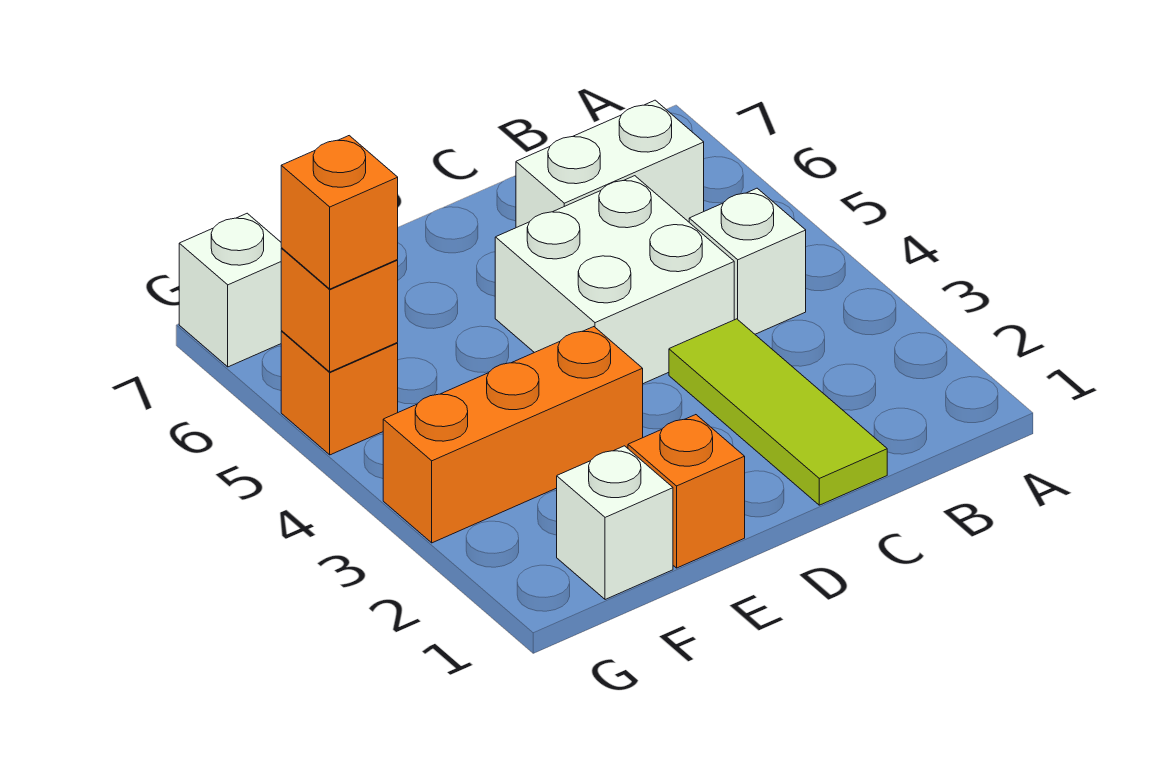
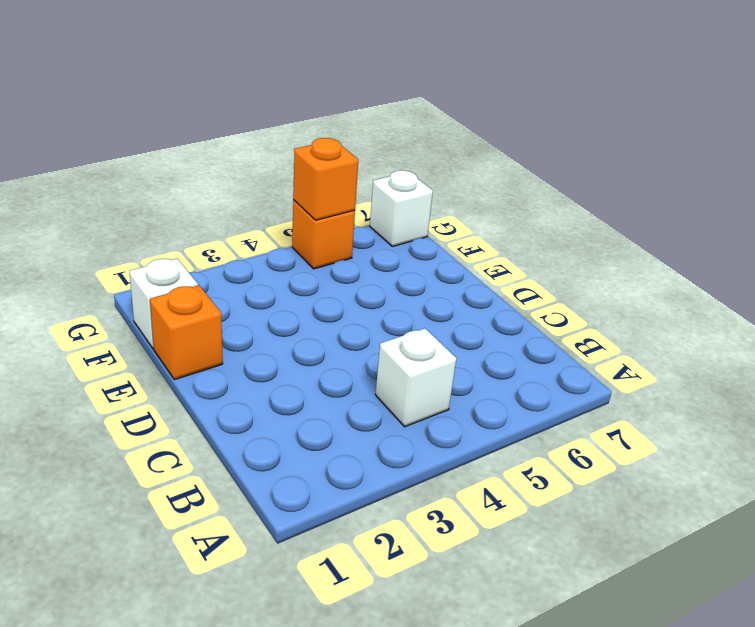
none -> white 1x2 brick [516,100,704,228]
none -> lime 1x3 tile [669,319,887,505]

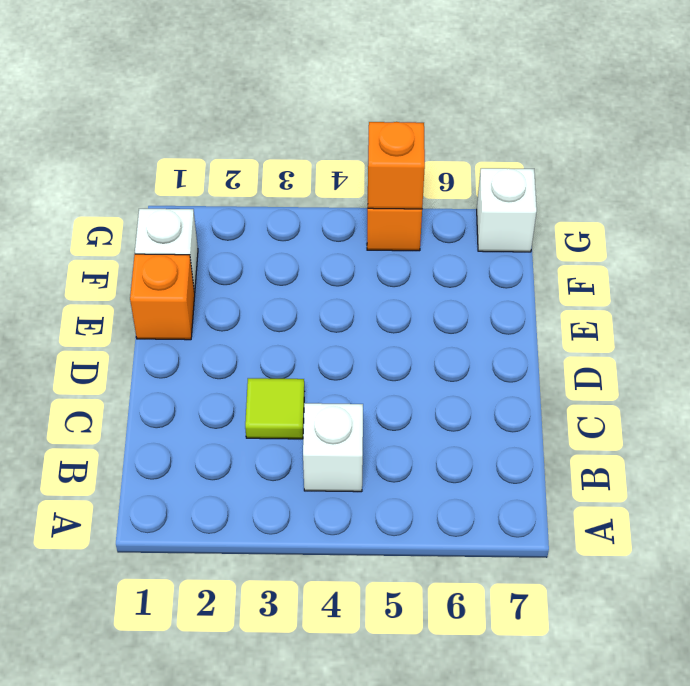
lime 1x1 tile [245,378,304,439] -> lime 1x3 tile [669,319,887,505]
none -> white 1x2 brick [516,100,704,228]
none -> white 2x2 brick [495,176,734,384]

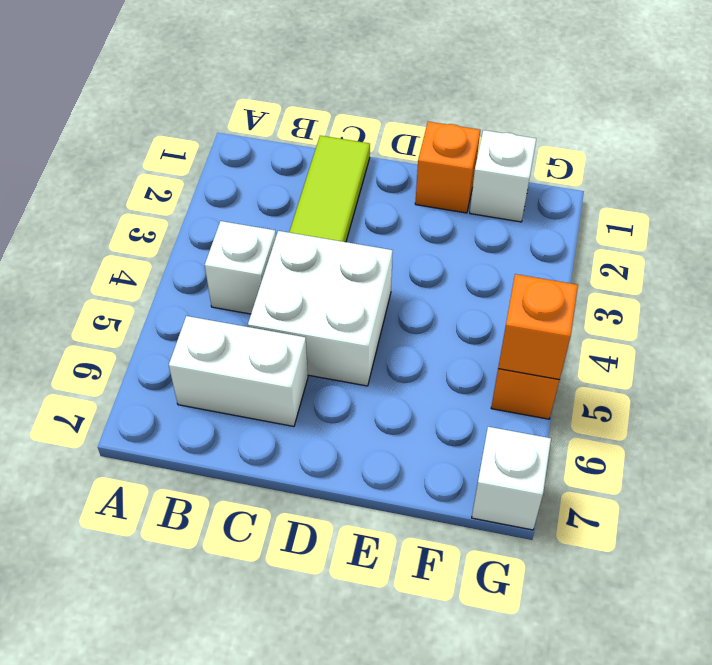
none -> orange 1x3 brick [383,327,643,543]
none -> orange 1x1 brick [281,136,398,289]

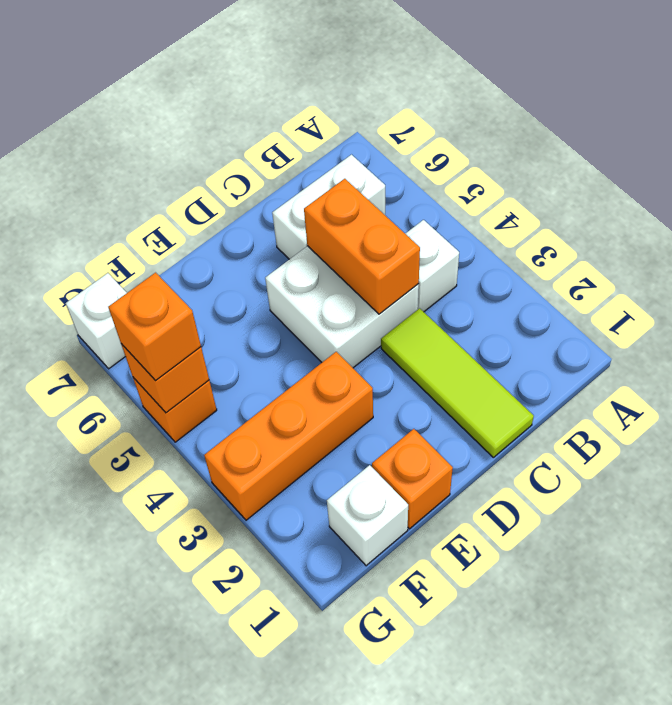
orange 1x2 brick [304,179,420,314] -> none

